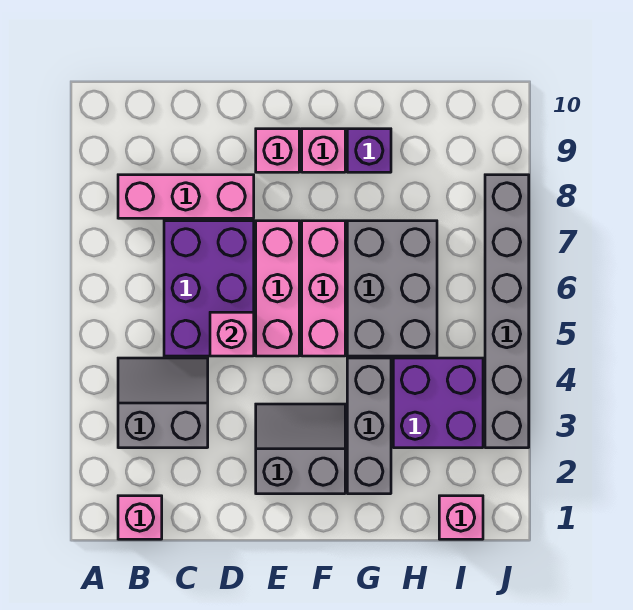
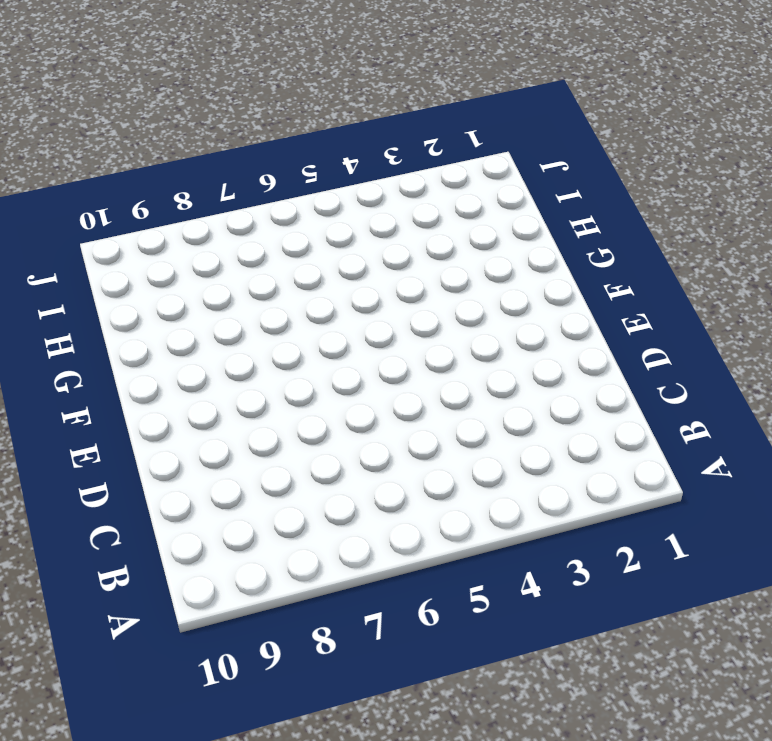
none -> pink 1x1 brick [118,496,162,539]
none -> grey 2x2 slope [118,358,208,448]
none -> pink 1x3 brick [118,175,254,218]

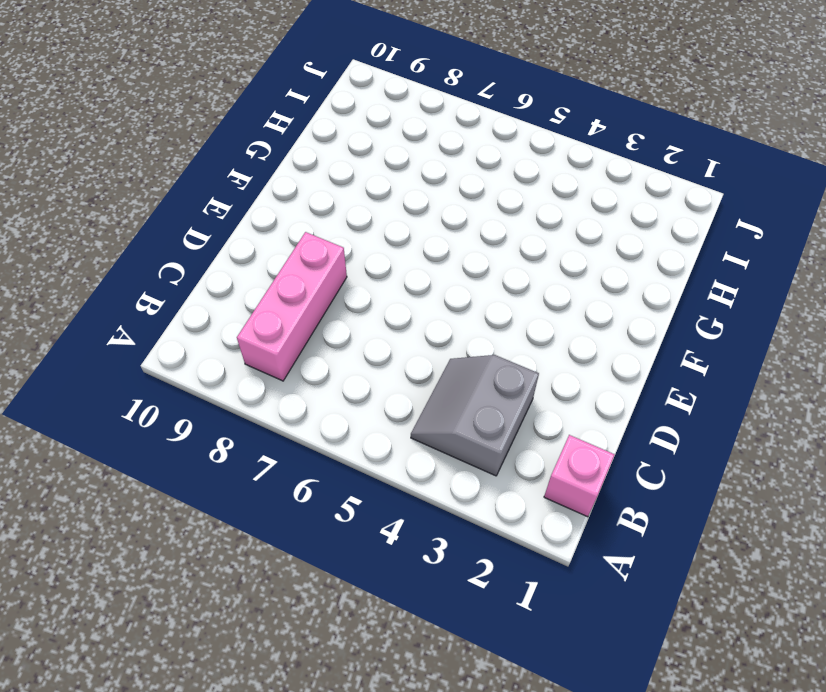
none -> purple 2x3 brick [164,221,254,356]
none -> grey 2x2 slope [256,404,345,494]
none -> pink 1x3 brick [256,221,299,356]

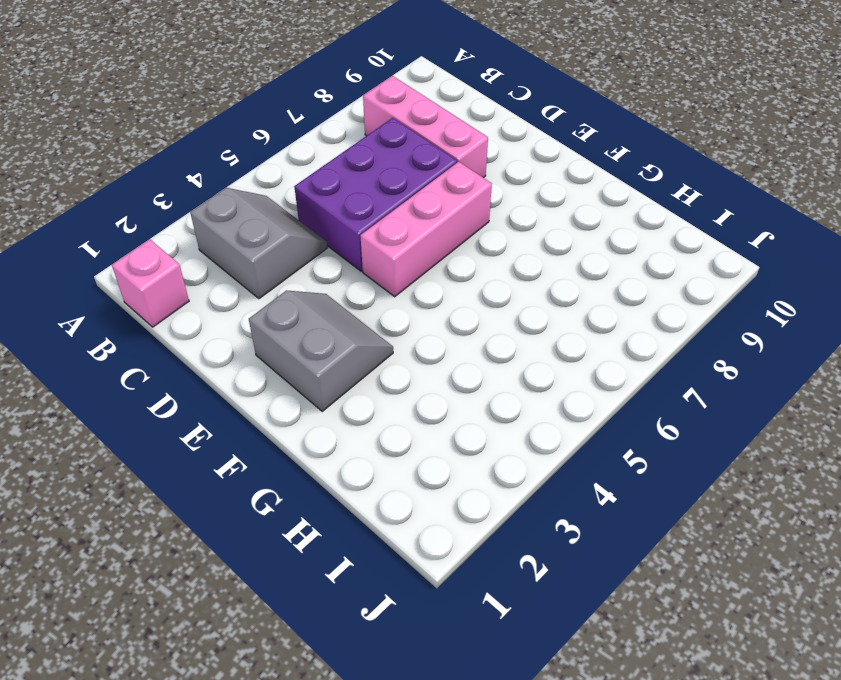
none -> pink 1x1 brick [256,129,299,172]
none -> pink 1x3 brick [302,221,345,356]
none -> pink 1x1 brick [302,129,345,172]

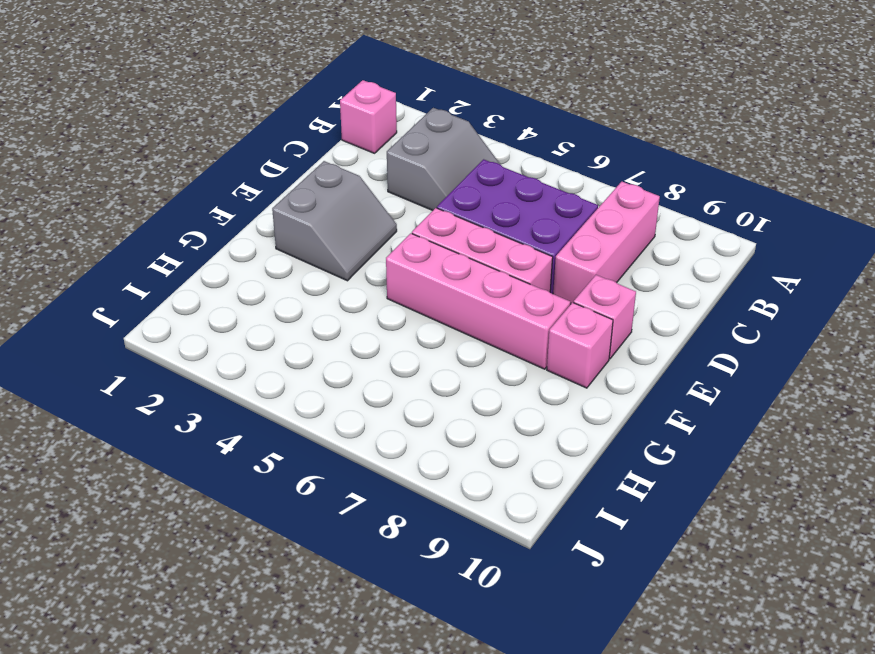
pink 1x4 brick [386,233,570,369] -> pink 1x3 brick [302,221,345,356]
none -> grey 1x3 brick [347,358,391,494]
none -> grey 2x3 brick [347,221,437,356]
none -> purple 1x1 brick [347,129,391,172]

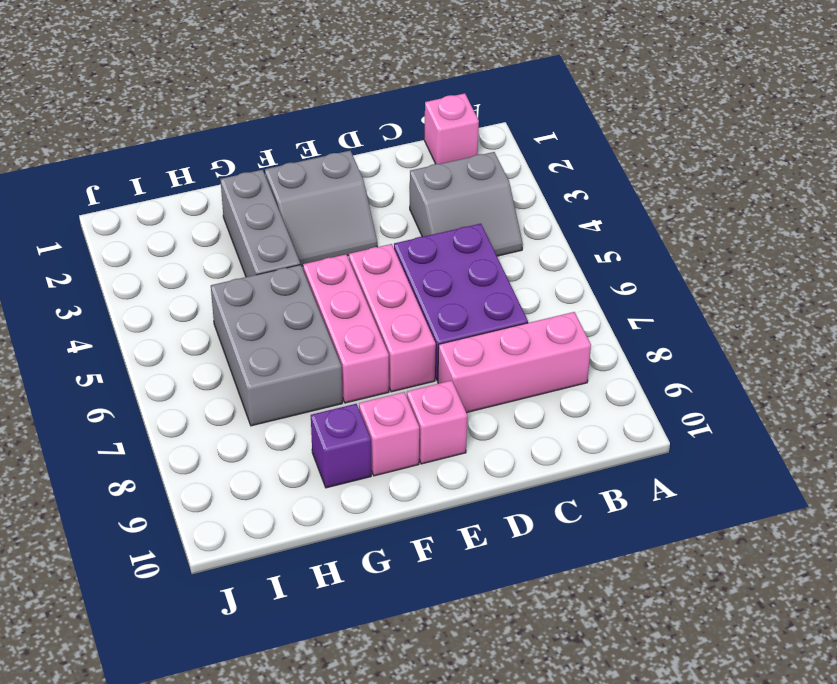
none -> purple 2x2 brick [393,358,483,448]
none -> pink 1x1 brick [439,496,483,539]
none -> grey 1x6 brick [485,175,529,448]

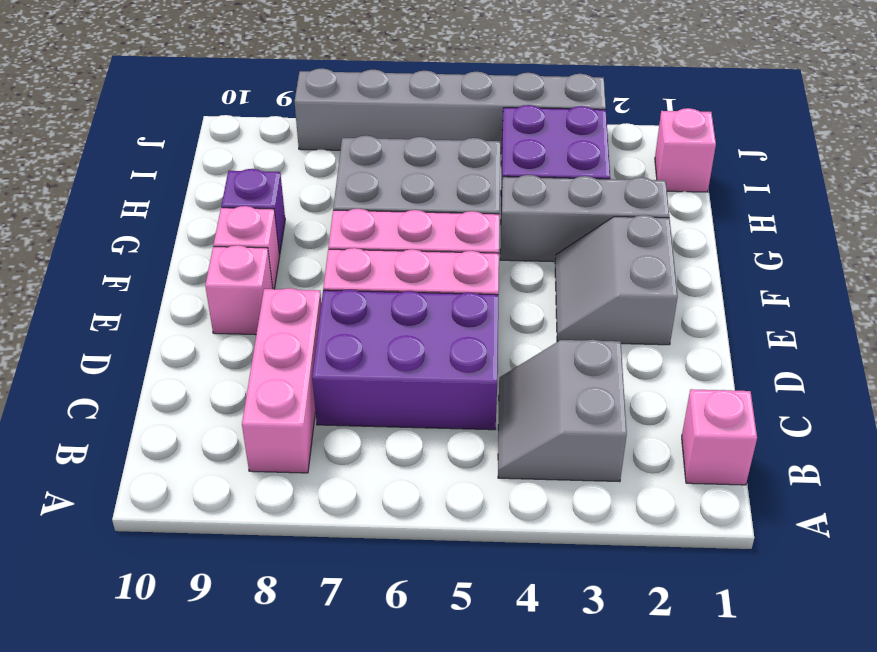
none -> pink 1x1 brick [210,312,254,356]

